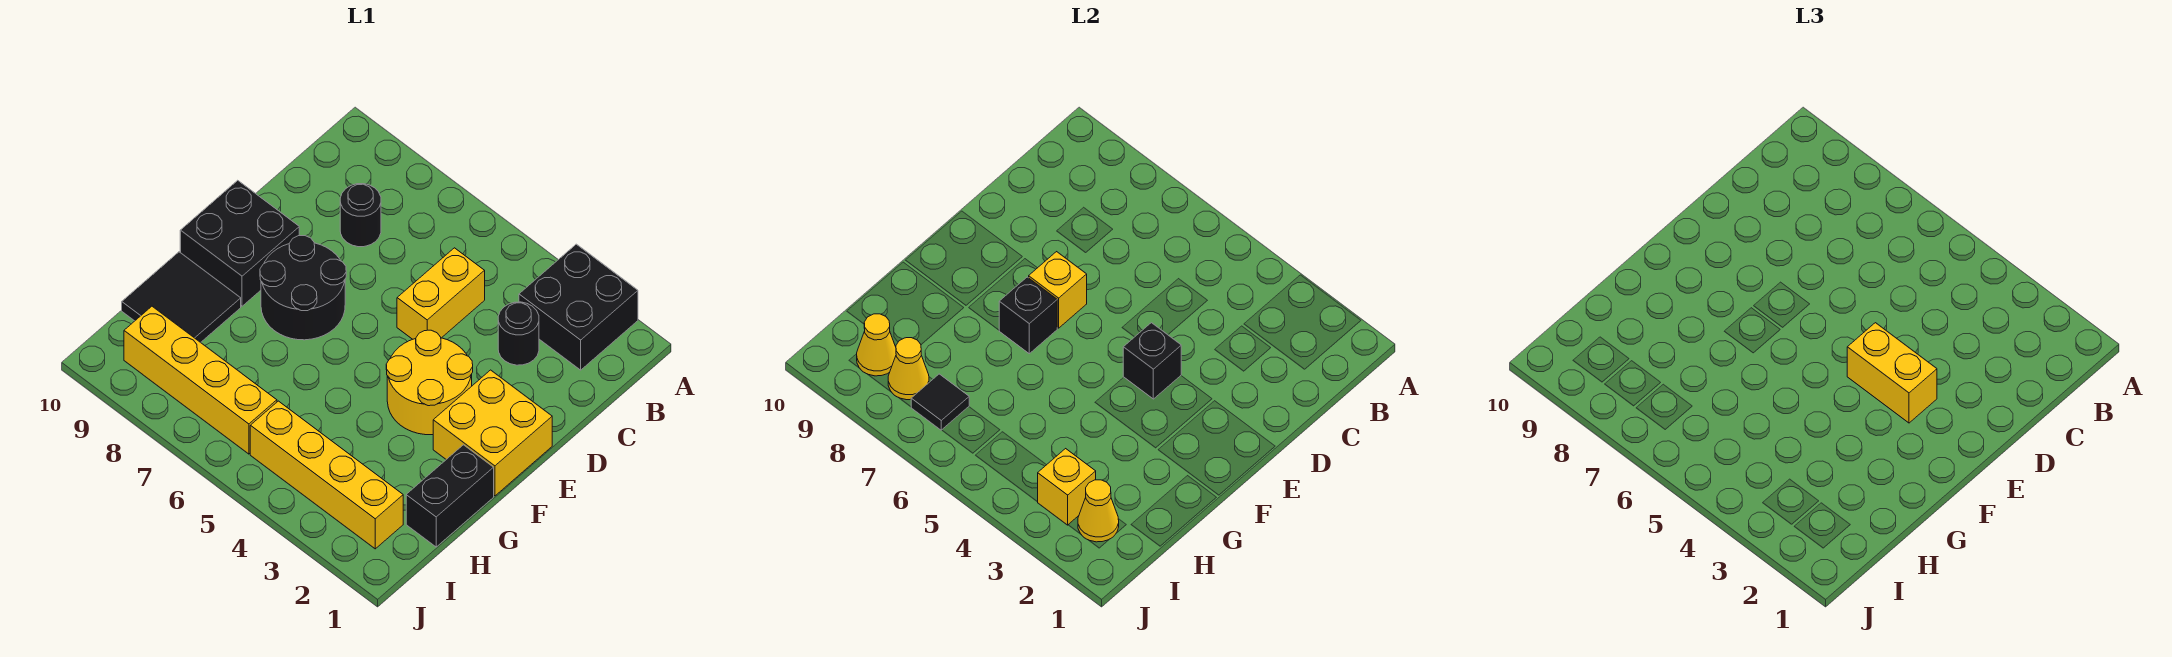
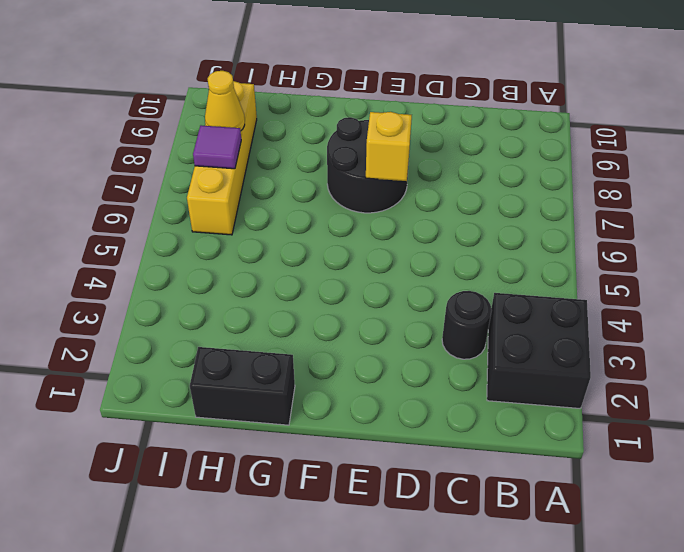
purple 1x1 tile [193,125,241,169] -> black 1x1 tile [911,374,969,430]
none -> yellow 1x2 brick [397,248,485,339]
none -> black 1x1 round brick [340,184,381,247]
none -> yellow 2x2 brick [433,370,552,496]

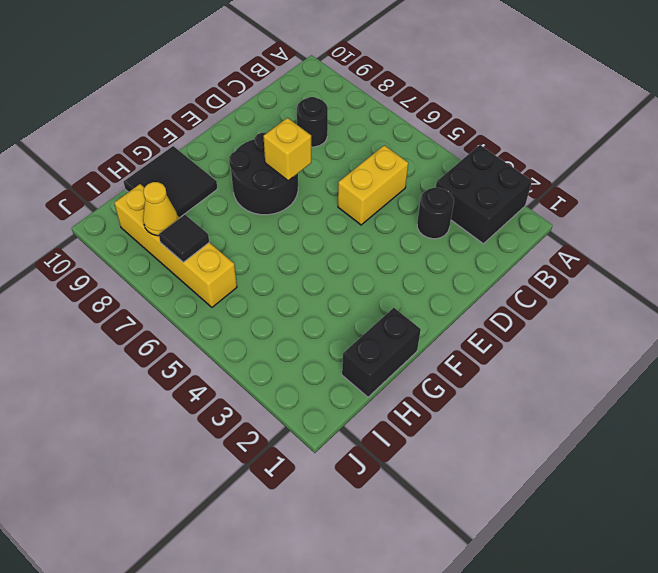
none -> yellow 2x2 brick [433,370,552,496]
none -> yellow 2x2 round brick [386,330,473,435]
none -> black 2x2 brick [180,180,299,306]

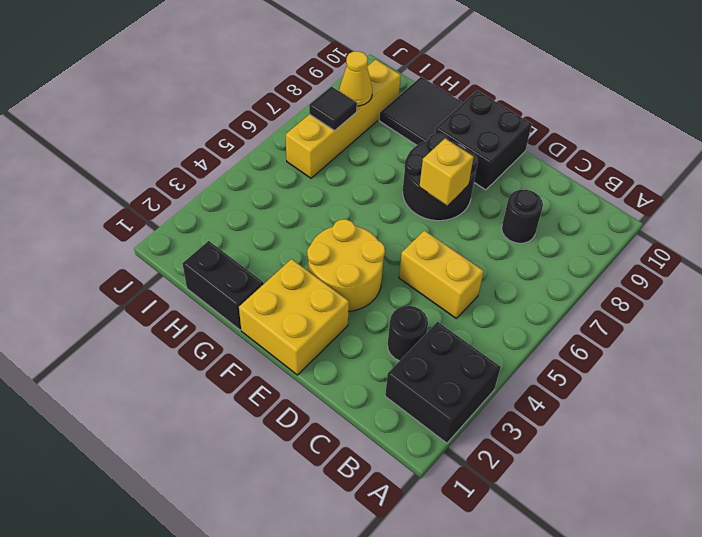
none -> yellow 1x4 brick [250,401,403,549]
none -> black 1x1 brick [1123,323,1181,399]
none -> black 1x1 brick [999,277,1057,354]

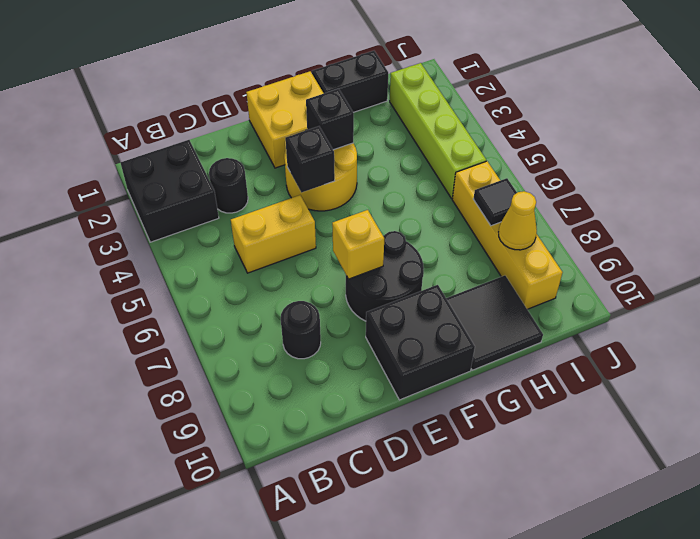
black 1x1 brick [306,89,354,150] -> black 1x1 brick moved to [999,277,1057,354]
lime 1x4 brick [390,63,486,198] -> yellow 1x4 brick [250,401,403,549]
none -> yellow 1x1 cone [1078,480,1119,542]
none -> yellow 1x1 brick [1038,449,1096,525]
none -> yellow 1x1 cone [857,314,896,376]

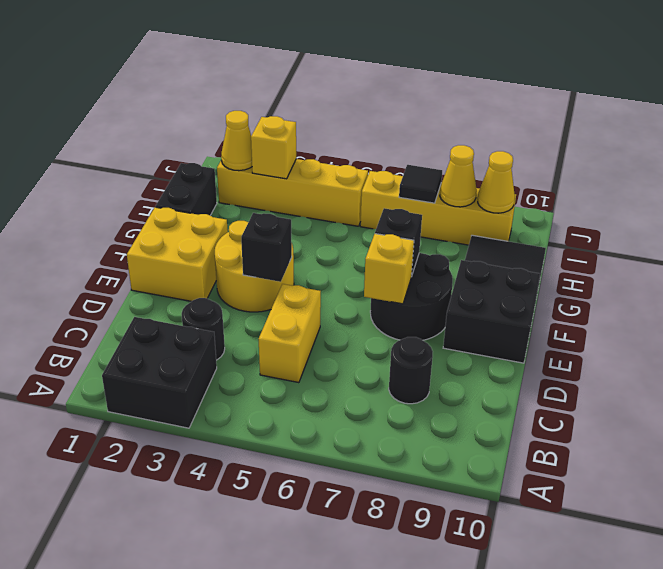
none -> yellow 1x2 brick [1847,323,1937,423]

